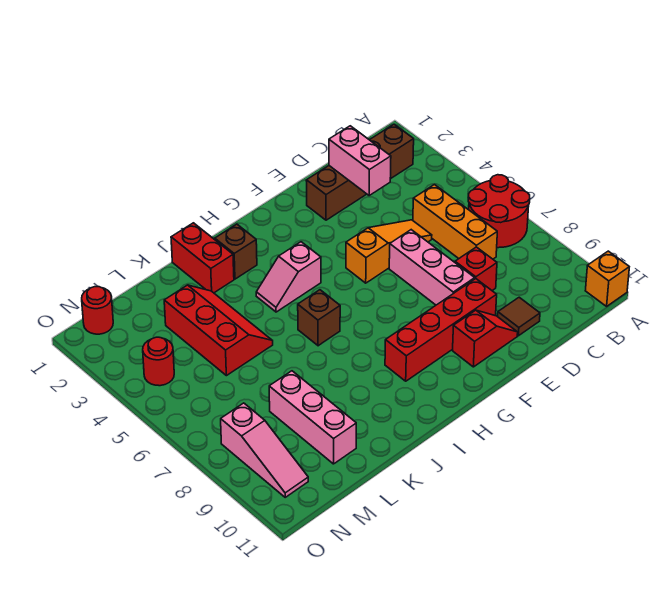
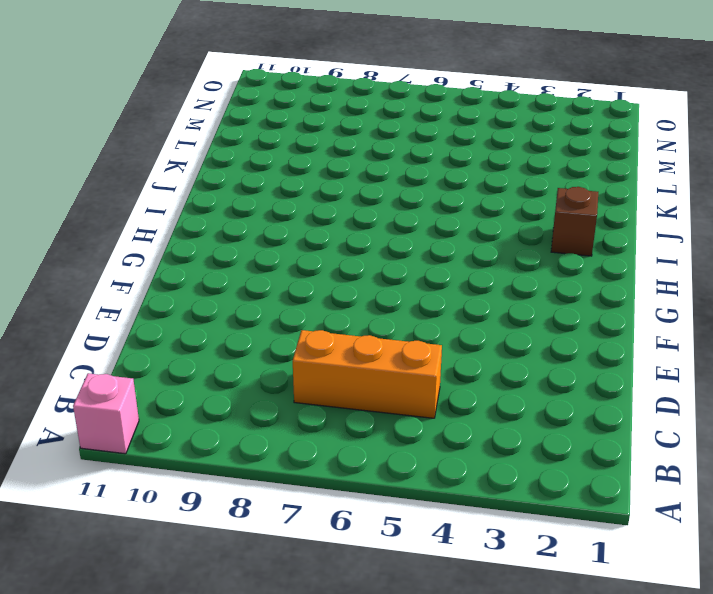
pink 1x1 brick [73,373,139,454] -> orange 1x1 brick [585,251,629,306]
none -> red 2x2 round brick [468,175,530,248]
none -> brown 1x4 brick [306,124,414,220]
none -> orange 1x3 slope [346,220,432,283]

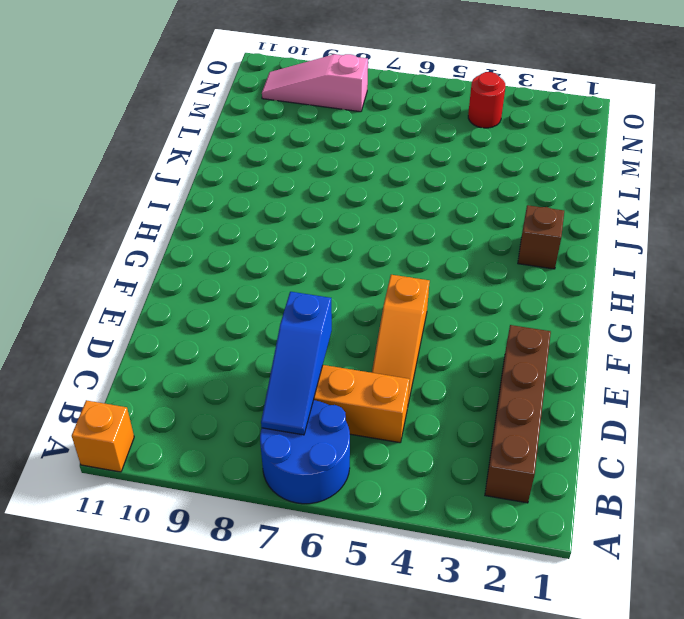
blue 2x2 round brick [260,400,350,504] -> red 2x2 round brick [468,175,530,248]
blue 1x3 slope [261,292,332,435] -> none
none -> red 1x1 brick [455,247,497,290]
none -> brown 1x1 tile [498,297,540,336]
none -> pink 1x3 brick [389,230,475,305]

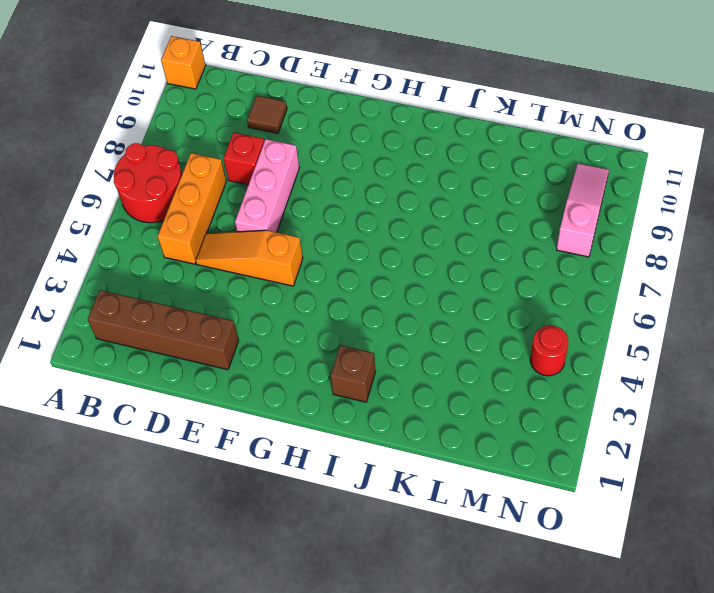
none -> red 1x4 brick [385,279,497,381]
none -> red 1x2 slope [453,310,518,367]
none -> pink 1x2 slope [256,242,321,312]

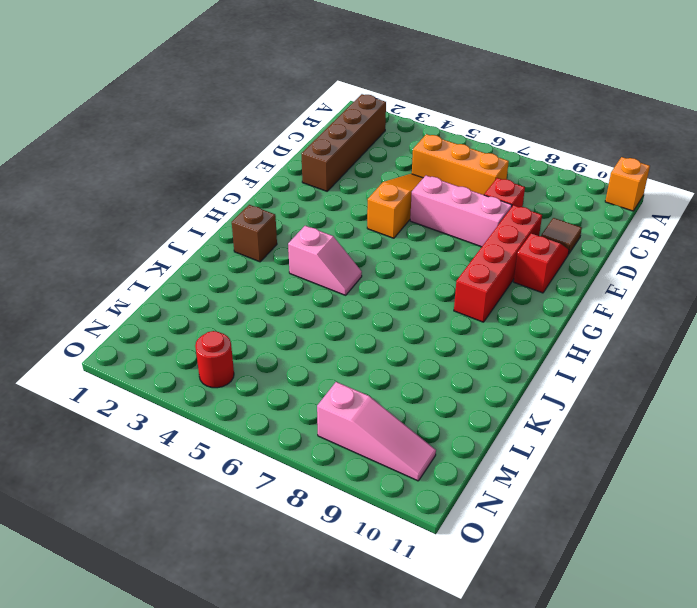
pink 1x2 slope [288,226,362,295] -> pink 1x2 slope turned to [256,242,321,312]
none -> red 2x2 round brick [468,175,530,248]
none -> brown 1x1 brick [298,290,340,346]
none -> red 1x2 brick [171,223,234,293]

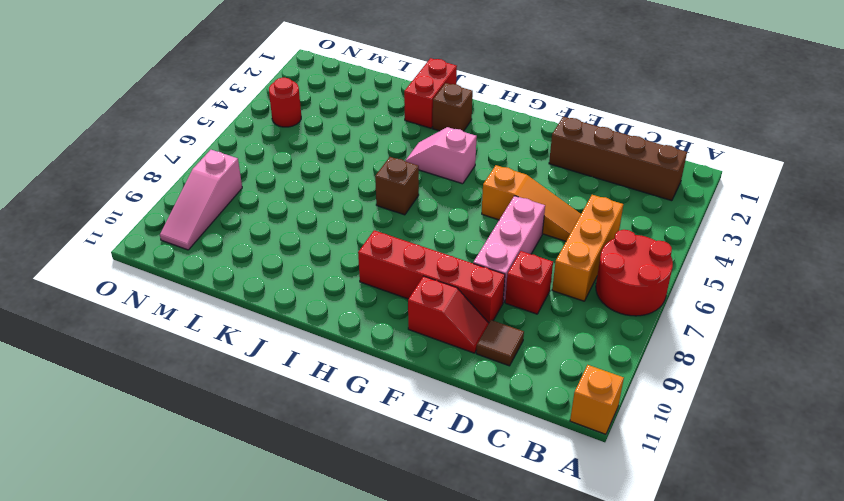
none -> red 2x3 slope [164,285,273,376]
none -> pink 1x3 brick [269,371,356,464]
none -> red 1x1 round brick [82,287,113,334]

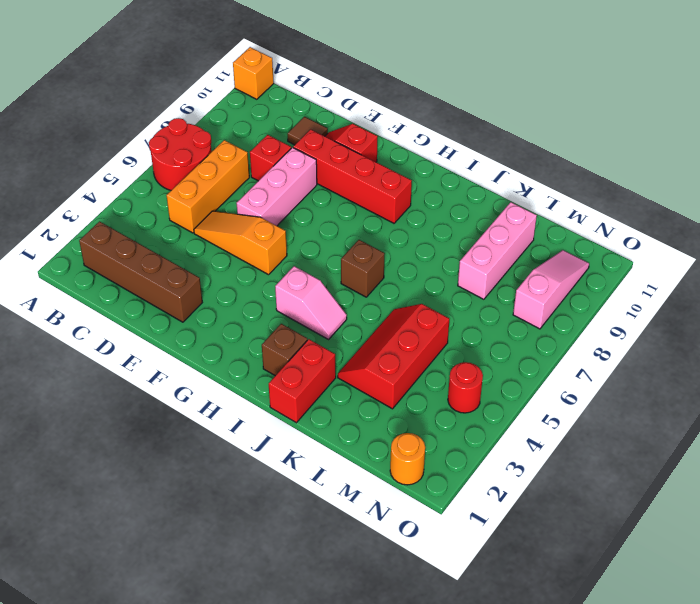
orange 1x1 round brick [390,433,425,485] -> red 1x1 round brick [82,287,113,334]
none -> pink 1x2 brick [329,126,391,195]

